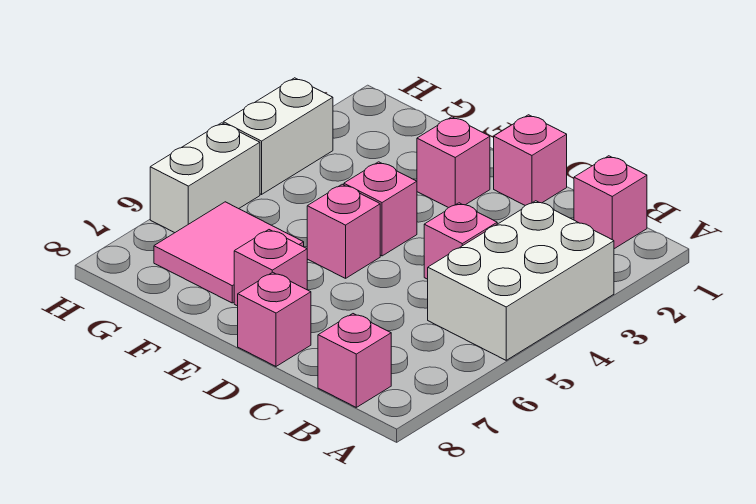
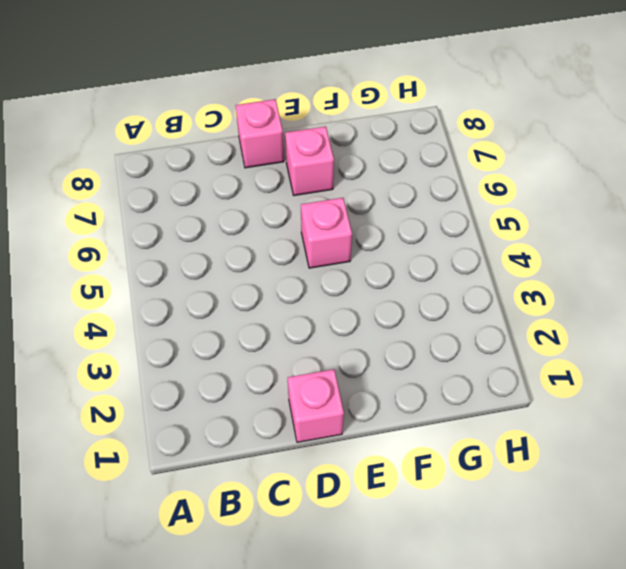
none -> white 2x3 brick [428,201,614,360]
none -> pink 1x1 brick [574,156,647,249]
none -> pink 1x1 brick [318,314,391,407]

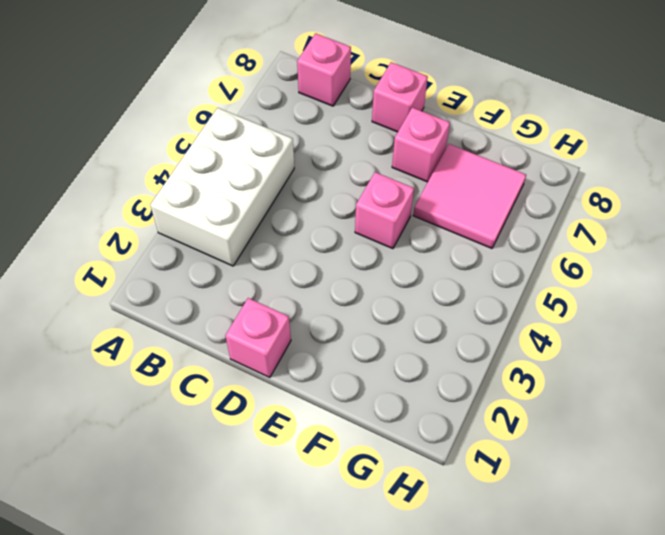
none -> pink 1x1 brick [574,156,647,249]
none -> pink 1x1 brick [424,203,497,279]
none -> pink 1x1 brick [417,117,490,208]

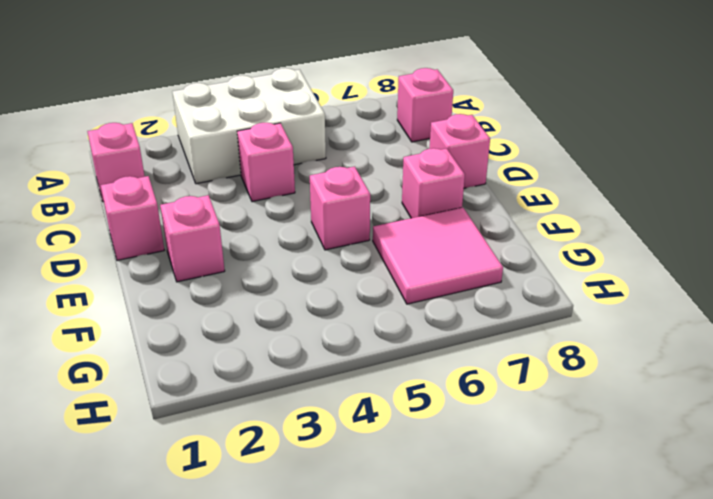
none -> pink 1x1 brick [344,162,417,256]
none -> white 1x2 brick [223,78,333,194]
none -> white 1x2 brick [150,123,260,233]

